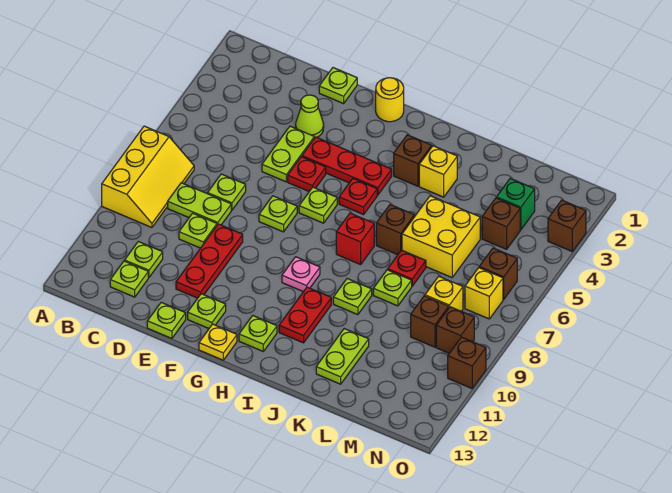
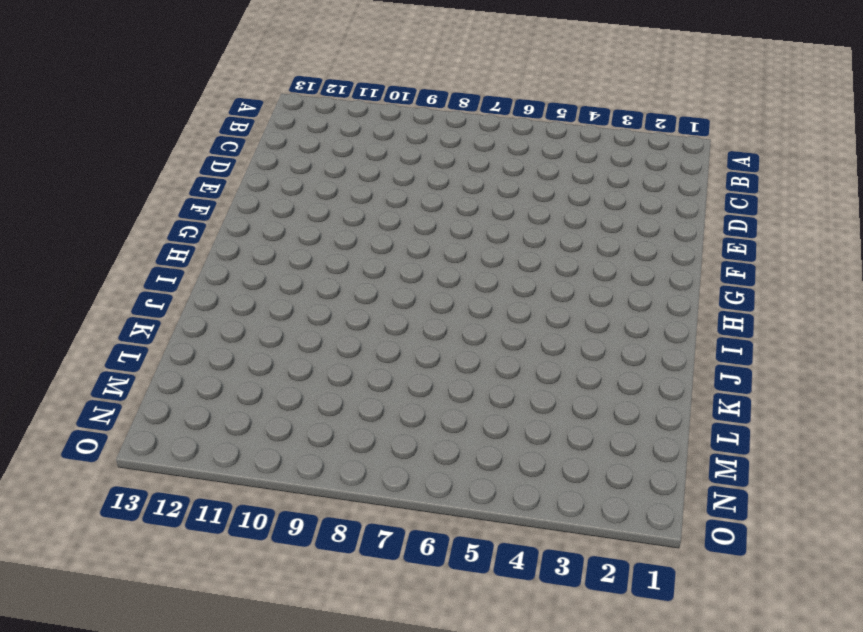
none -> yellow 2x3 slope [102,126,194,228]
none -> lime 1x2 plate [168,183,231,225]
none -> lime 1x1 plate [125,241,163,278]
none -> lime 1x1 plate [110,261,148,297]

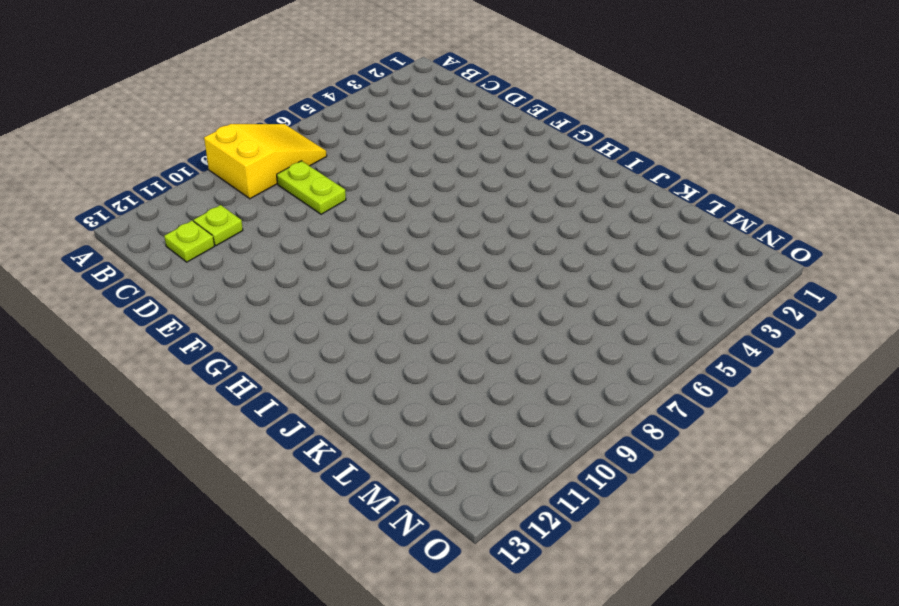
yellow 2x3 slope [204,124,327,199] -> yellow 2x3 slope turned to [102,126,194,228]
none -> lime 1x1 plate [208,174,246,210]
none -> lime 1x1 plate [179,213,217,248]
none -> lime 1x1 plate [319,68,357,104]
none -> lime 1x1 cone [296,95,324,138]

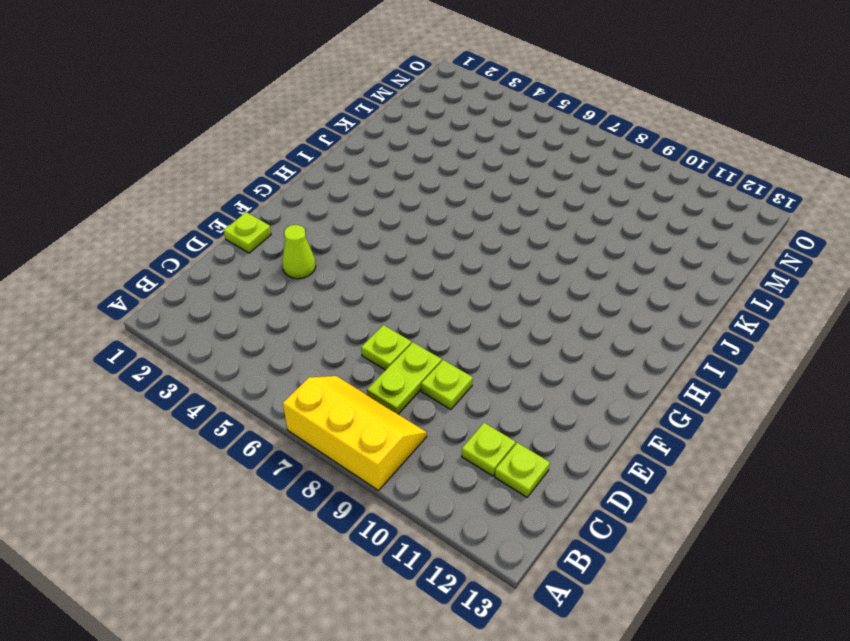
none -> lime 1x2 plate [262,126,314,182]
none -> red 1x3 plate [176,224,243,298]
none -> lime 1x1 plate [147,302,186,338]
none -> red 1x3 plate [302,137,392,195]

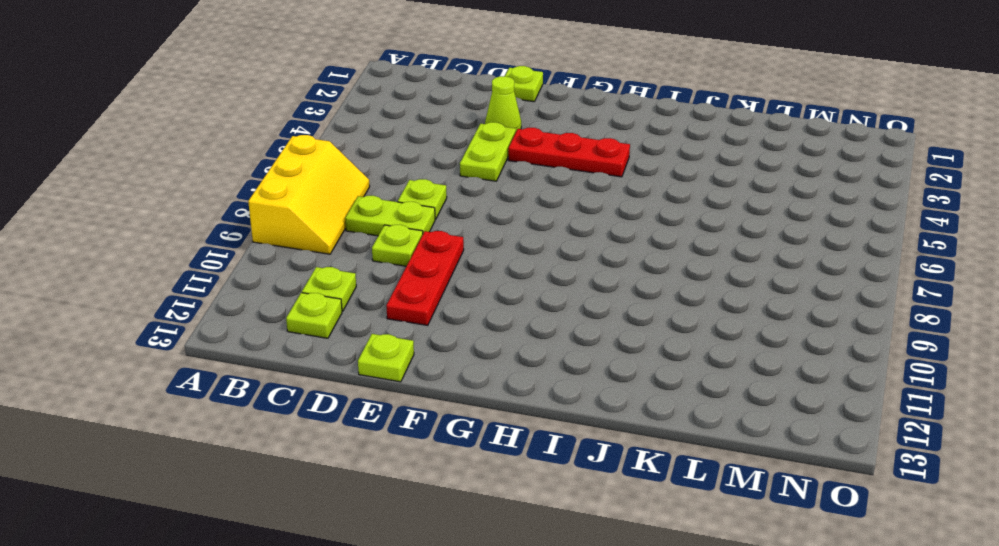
none -> red 1x1 plate [288,157,326,191]
none -> lime 1x1 plate [259,196,297,232]
none -> lime 1x1 plate [188,294,226,329]
none -> yellow 1x1 round brick [376,78,404,122]

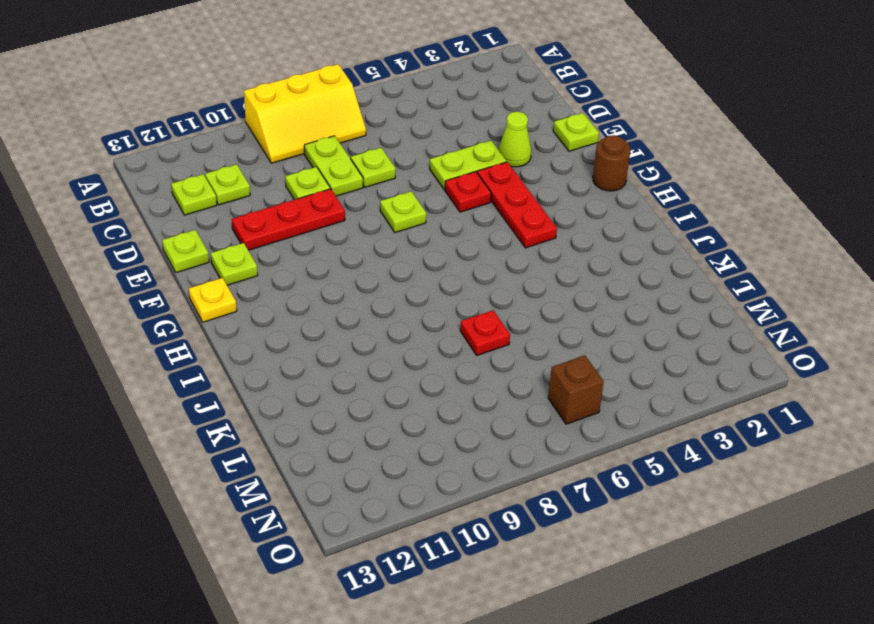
brown 1x1 round brick [593,135,630,191] -> yellow 1x1 round brick [376,78,404,122]
none -> lime 1x1 plate [299,187,337,223]
none -> red 1x1 plate [339,179,377,215]
none -> pink 1x1 plate [282,257,320,292]
none -> lime 1x1 plate [239,316,277,351]

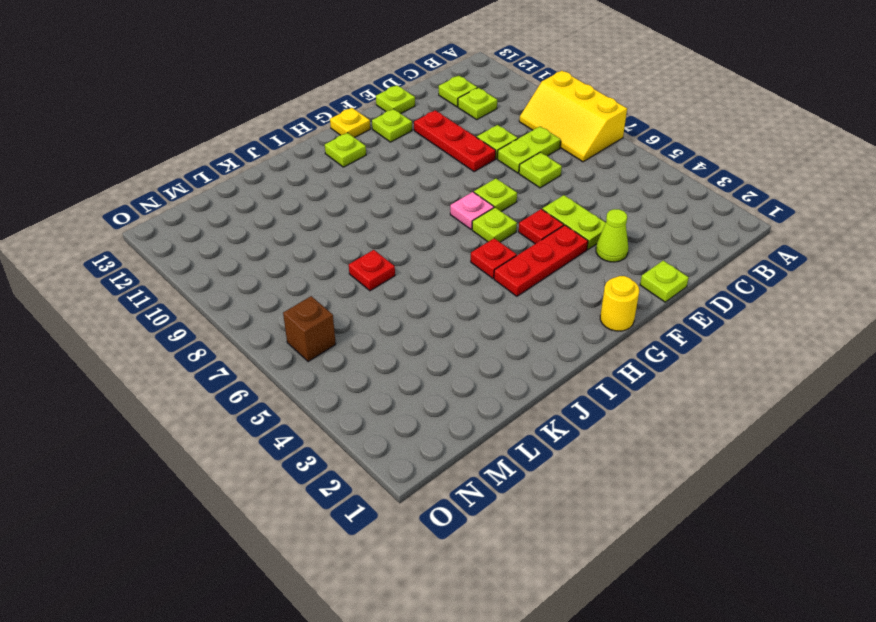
pink 1x1 plate [450,192,494,230] -> pink 1x1 plate moved to [282,257,320,292]
none -> brown 1x1 brick [394,135,432,186]
none -> red 1x1 brick [336,213,374,265]
none -> red 1x2 plate [279,287,331,343]
none -> yellow 1x1 brick [419,146,457,197]

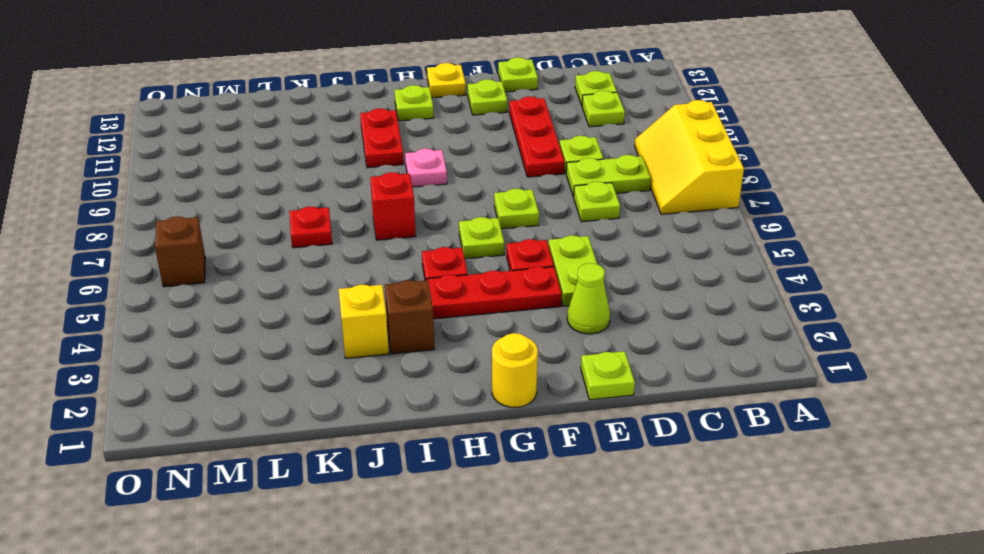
none -> brown 1x1 brick [376,205,414,255]
none -> lime 1x1 plate [333,279,372,315]
none -> yellow 2x2 brick [402,196,480,278]
none -> lime 1x1 plate [373,270,412,306]

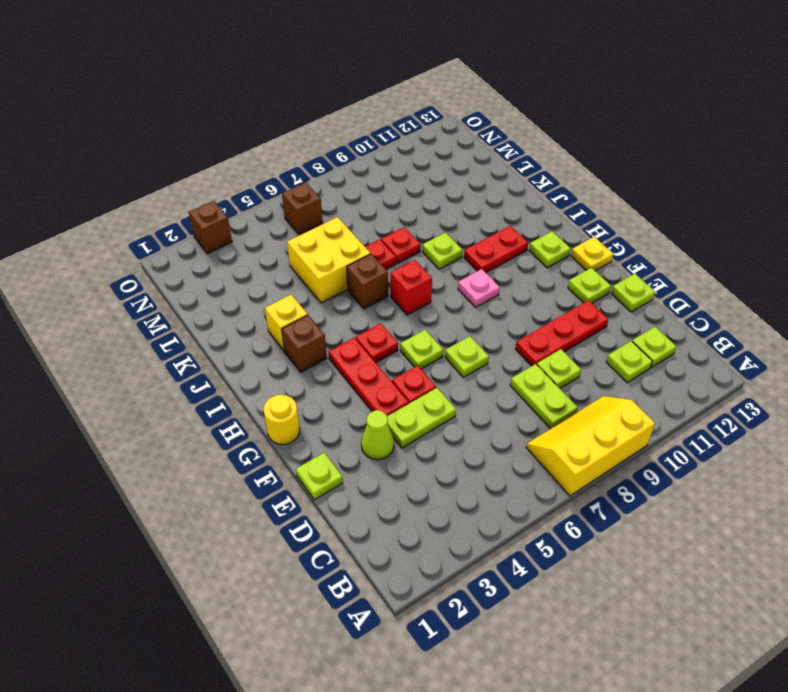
red 1x1 plate [381,227,421,264] -> lime 1x1 plate [373,270,412,306]
none -> lime 1x1 plate [208,174,246,210]
none -> lime 1x2 plate [316,329,369,384]
none -> green 1x1 brick [496,178,535,230]
none -> brown 1x1 brick [482,198,520,249]

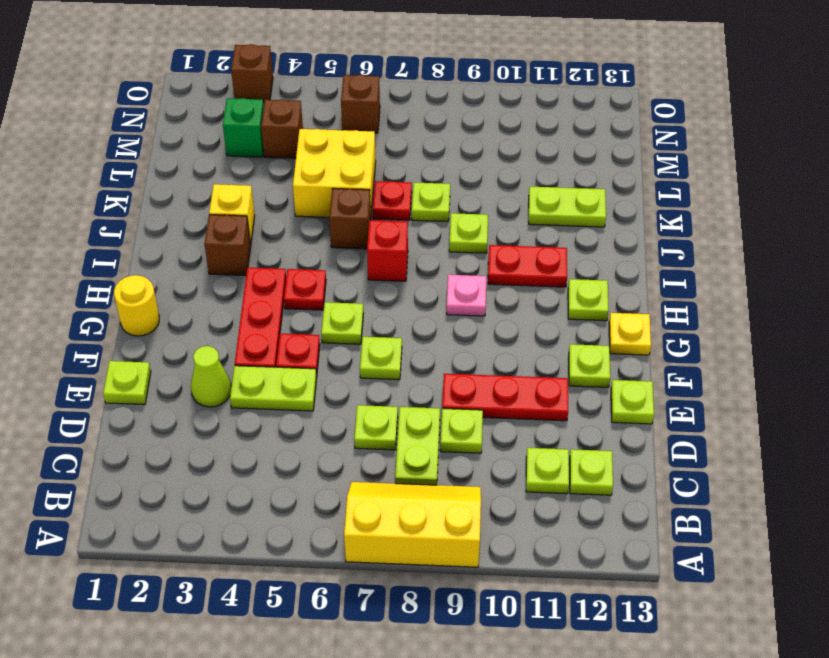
none -> yellow 1x1 brick [425,276,463,311]
none -> brown 1x1 brick [411,296,449,347]
none -> yellow 1x1 brick [465,268,503,319]
none -> brown 1x1 brick [436,307,474,353]

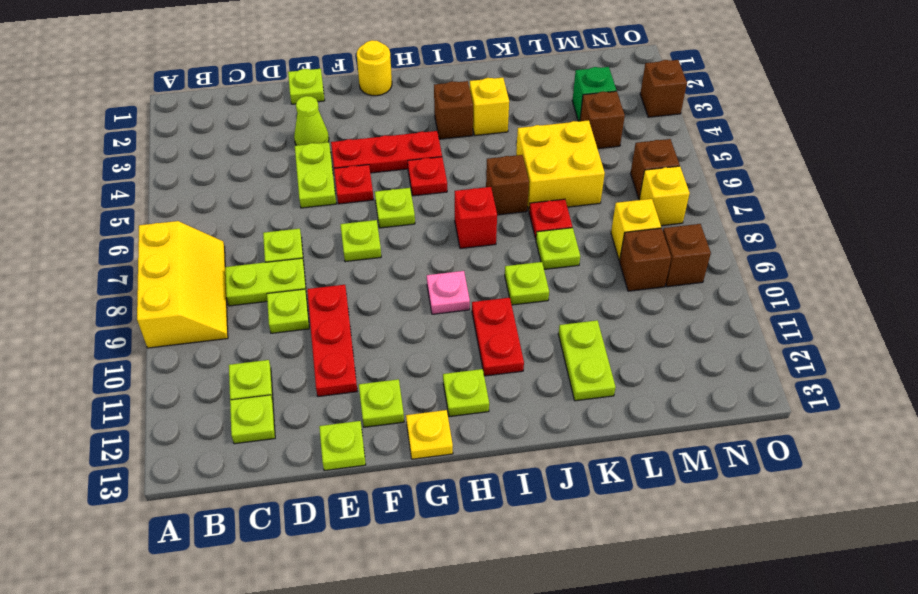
none -> brown 1x1 brick [448,337,486,388]

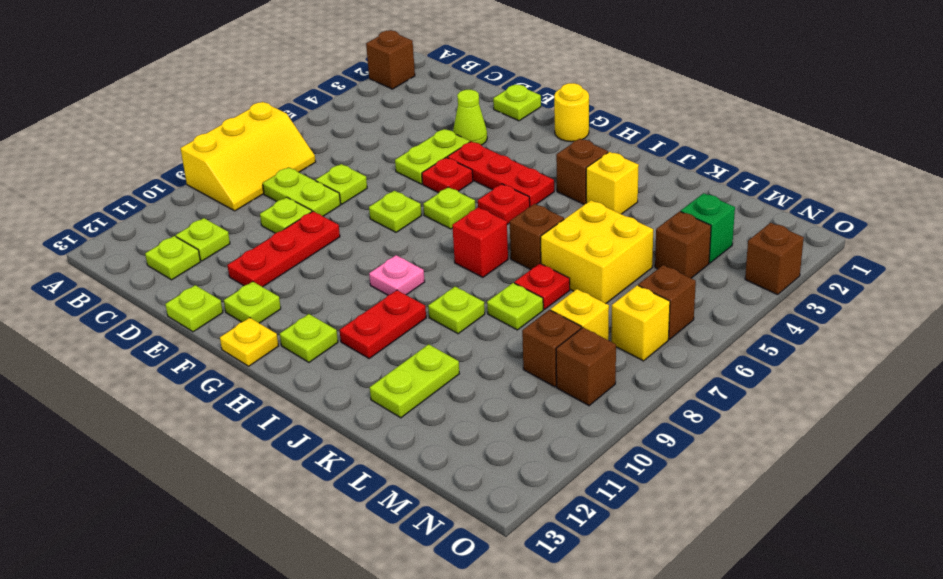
brown 1x1 brick [366,30,415,89] -> brown 1x1 brick moved to [448,337,486,388]

